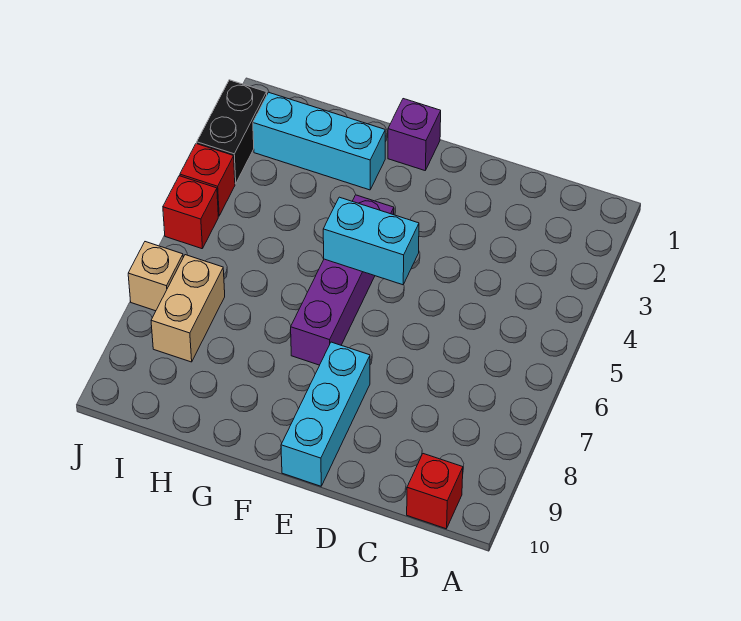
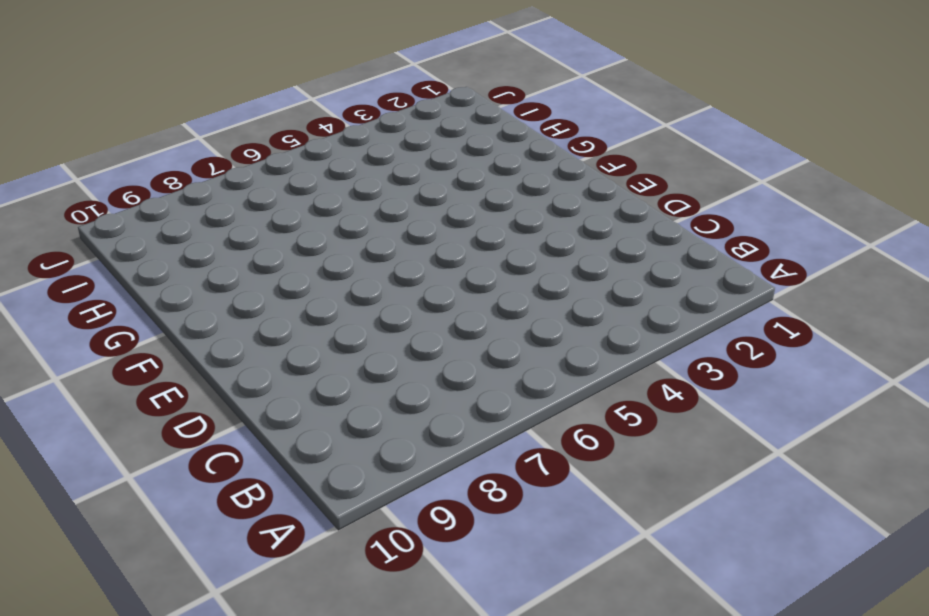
none -> red 1x1 brick [407,454,463,529]
none -> cyan 1x3 brick [281,342,370,486]

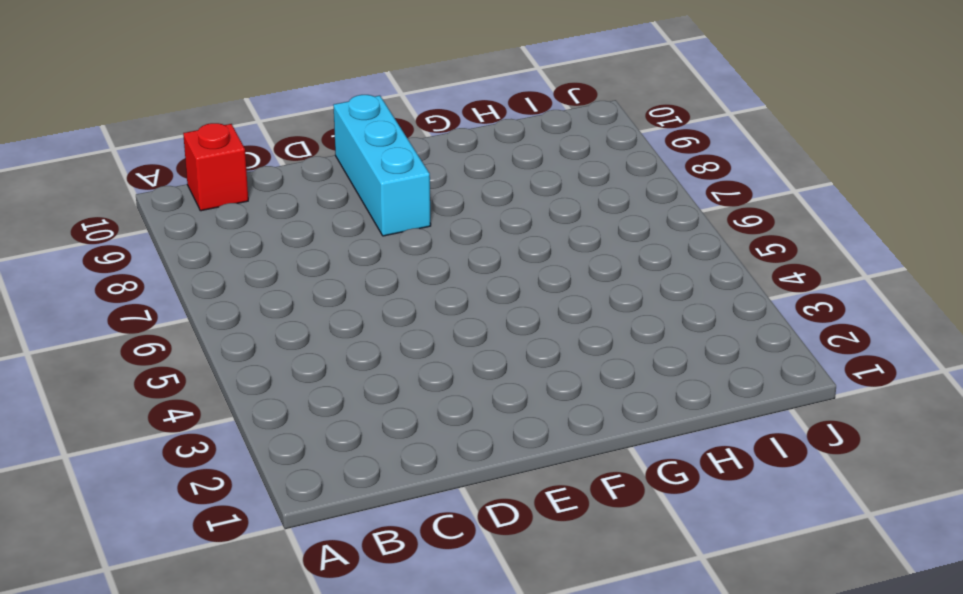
none -> purple 1x1 brick [388,99,441,170]
none -> purple 1x4 brick [291,195,394,365]

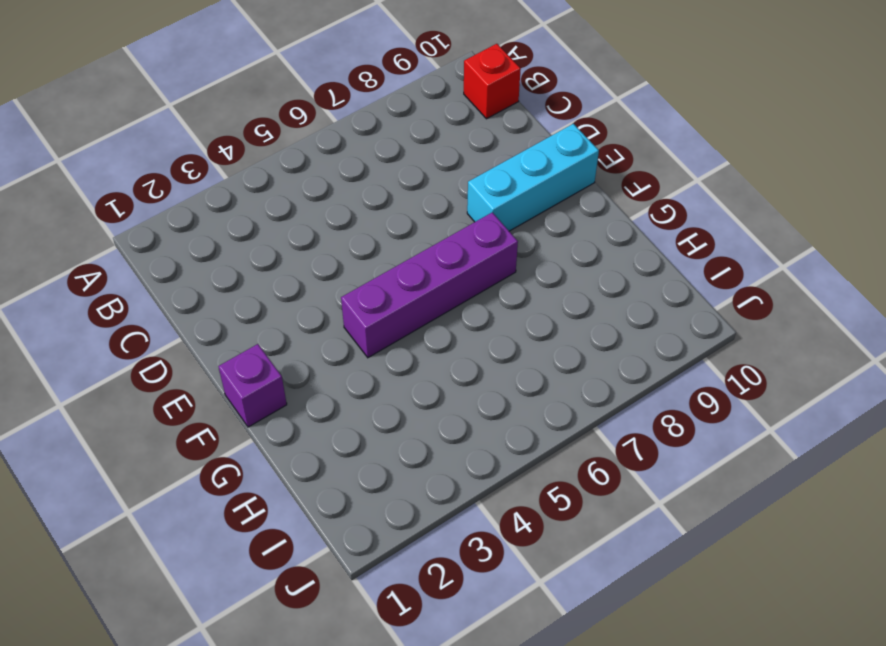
none -> cyan 1x3 brick [253,92,385,190]
none -> tan 1x2 brick [151,255,225,362]

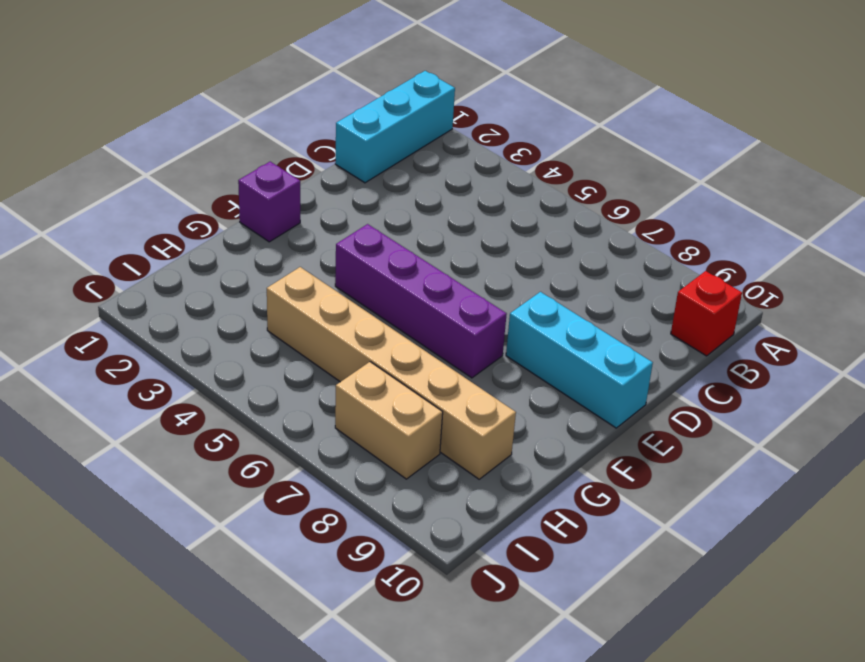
cyan 1x3 brick [335,71,455,183] -> cyan 1x3 brick moved to [253,92,385,190]
tan 1x6 brick [267,267,516,479] -> none
none -> black 1x2 brick [197,80,267,184]
none -> red 1x1 brick [180,143,235,216]

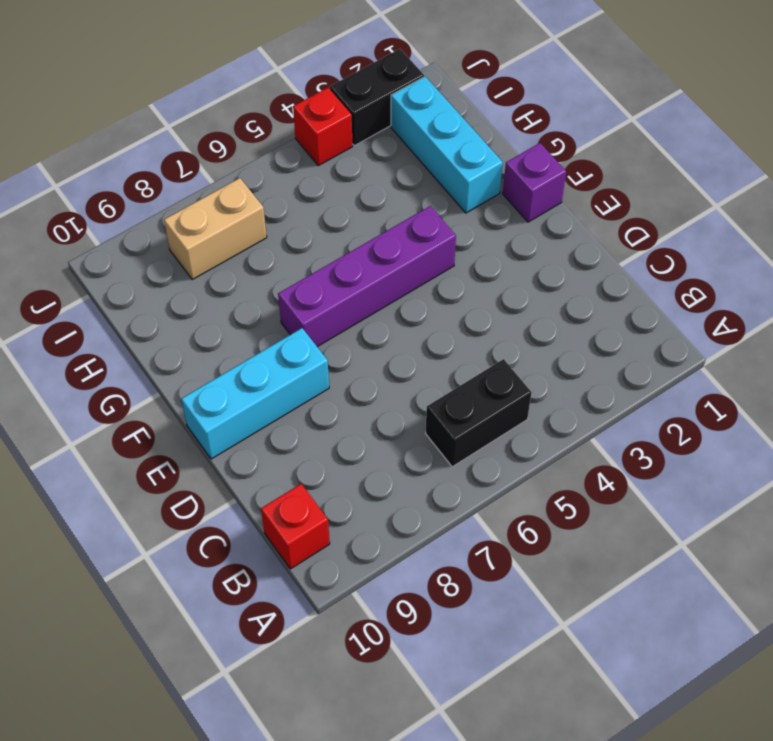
black 1x2 brick [426,359,532,467] -> none
none -> red 1x1 brick [163,176,218,249]
none -> tan 1x1 brick [128,242,183,311]

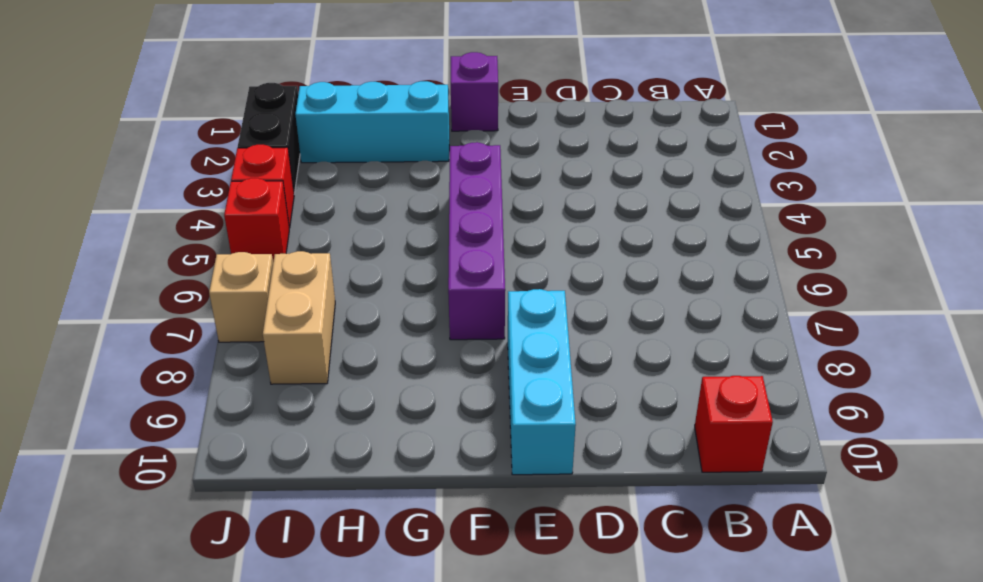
none -> cyan 1x2 brick [323,197,419,285]

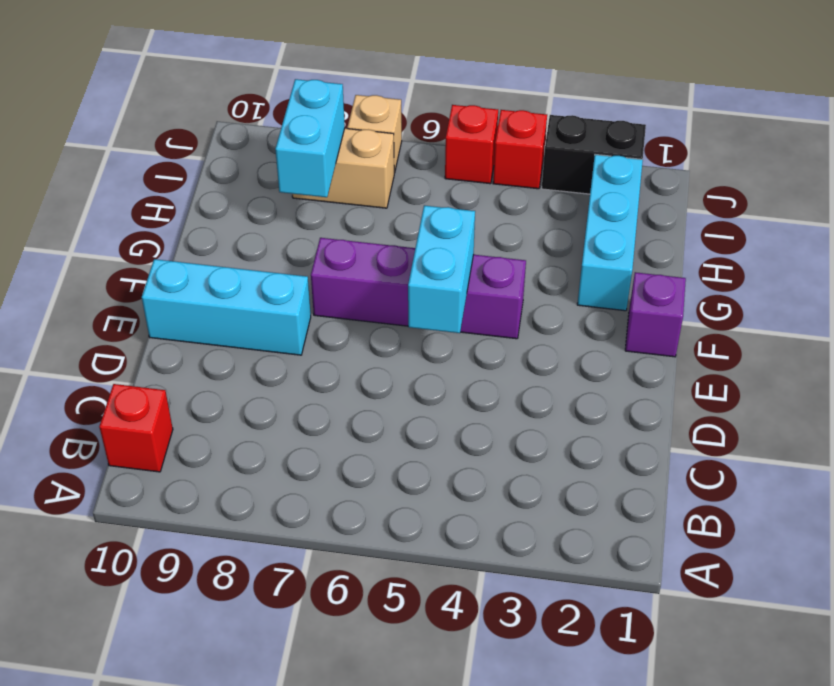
cyan 1x2 brick [275,79,345,197] -> none

